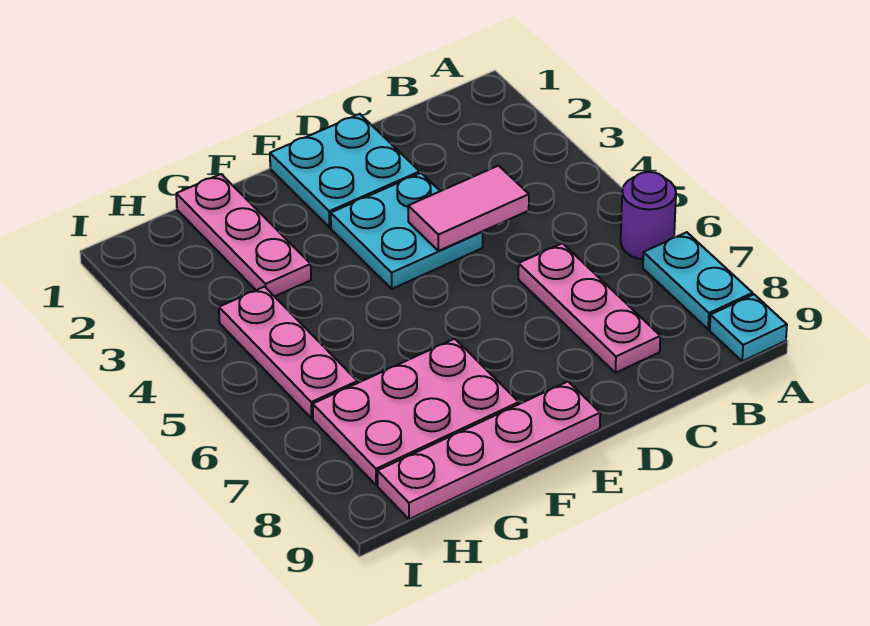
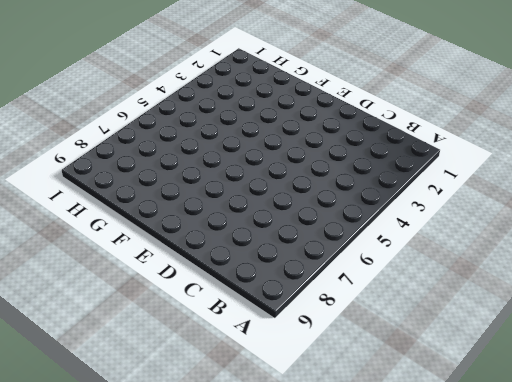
none -> purple 1x1 round brick [621,172,676,259]
none -> cyan 1x2 plate [643,232,753,329]

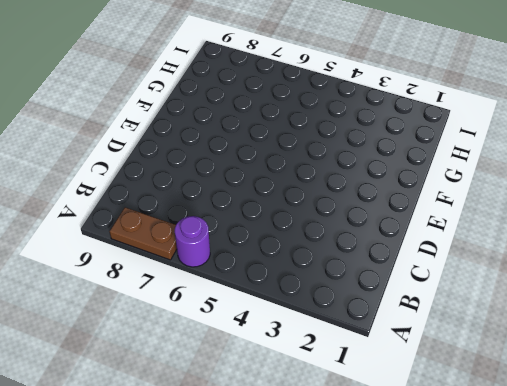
brown 1x2 plate [110,207,177,260] -> cyan 1x2 plate [643,232,753,329]
none -> cyan 1x1 plate [710,294,787,361]
none -> pink 1x3 plate [518,243,660,373]

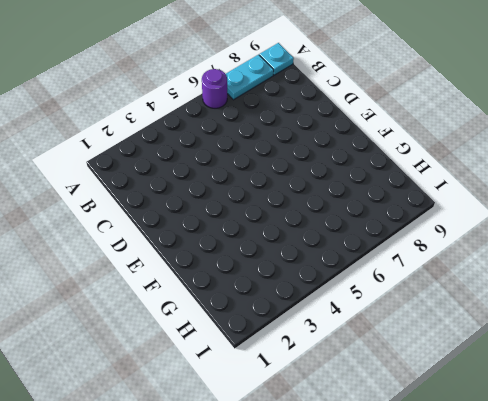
none -> pink 1x3 plate [518,243,660,373]
none -> cyan 2x2 plate [270,114,420,227]

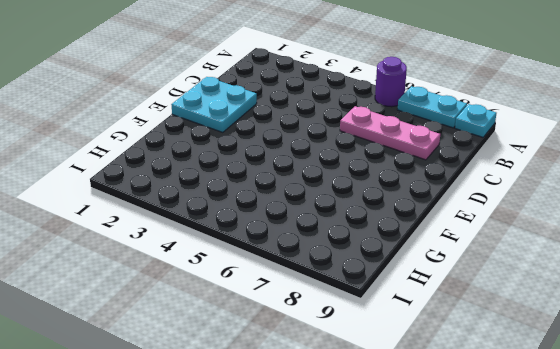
none -> cyan 2x2 plate [331,173,483,289]
none -> pink 1x4 plate [377,382,600,519]

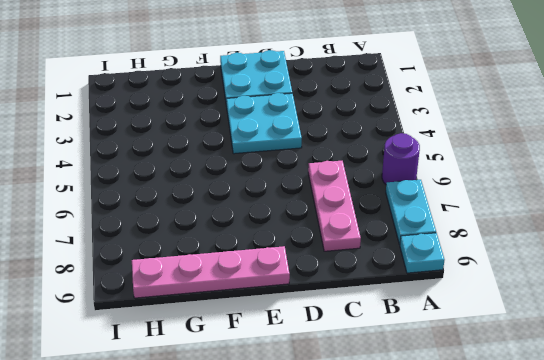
none -> pink 2x3 plate [313,339,519,485]
none -> pink 1x3 plate [176,174,311,297]

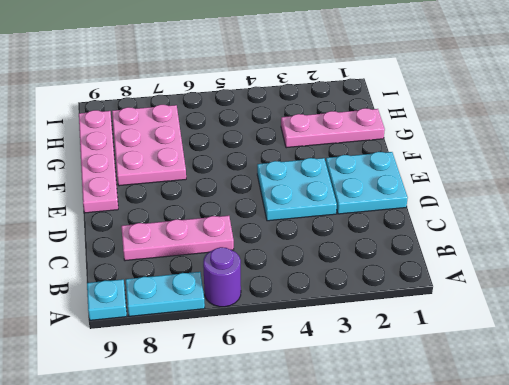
none -> pink 1x3 plate [219,287,357,418]
none -> pink 1x2 tile [408,166,529,251]

